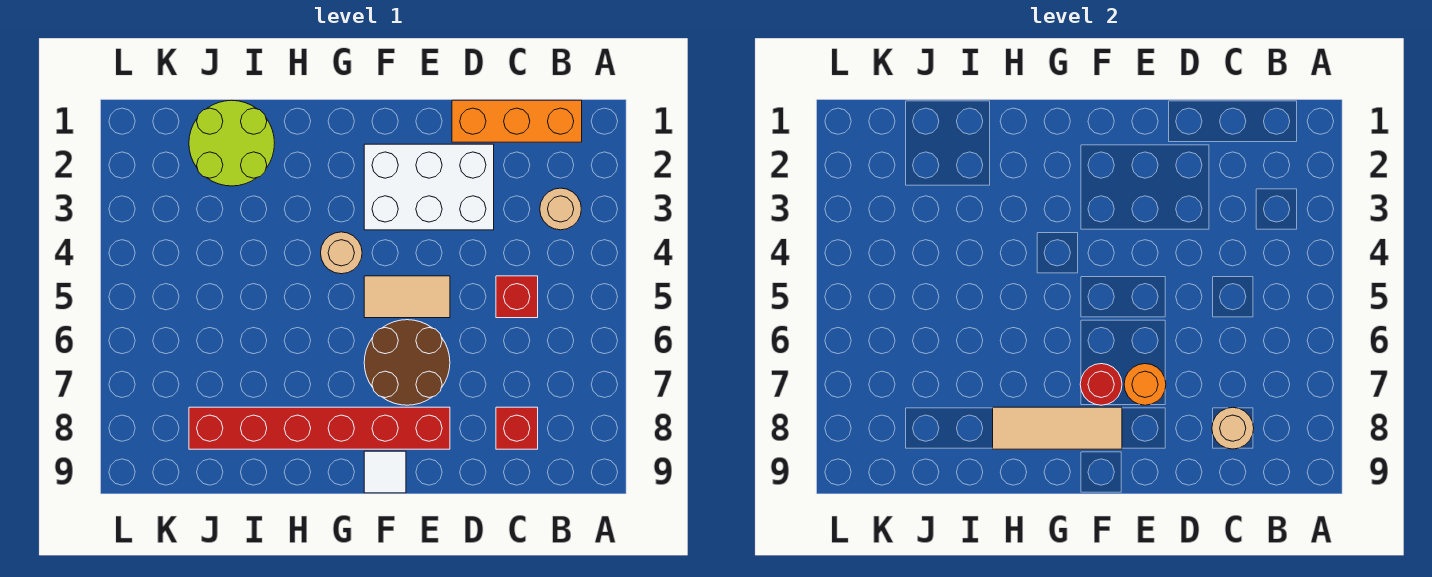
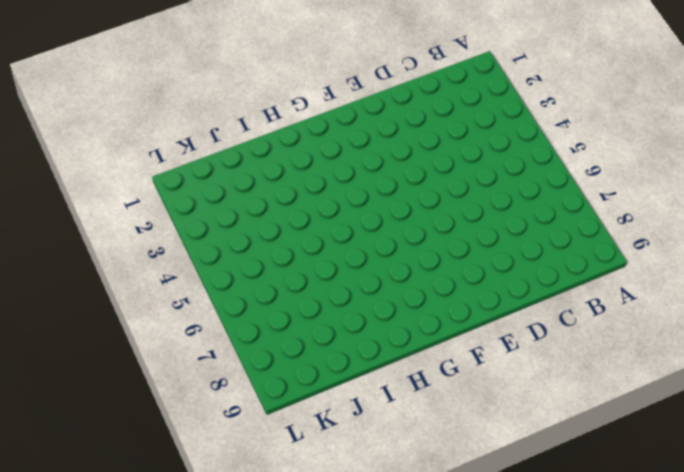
none -> orange 1x3 brick [452,100,582,142]
none -> tan 1x1 round brick [540,188,581,230]
none -> red 1x1 brick [496,276,538,318]

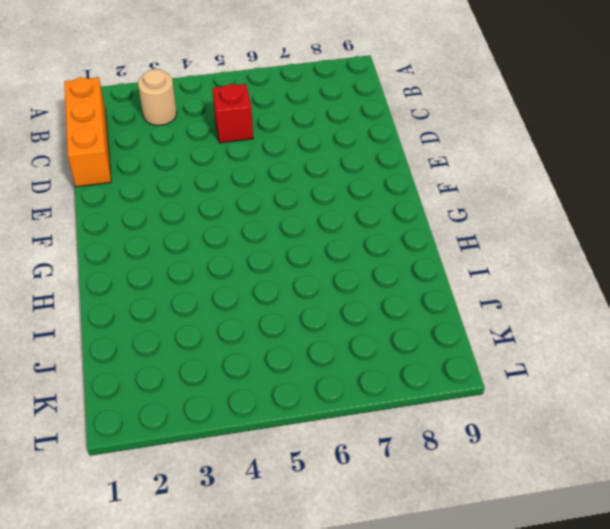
none -> red 1x1 brick [496,407,538,449]
none -> white 2x3 brick [364,144,494,230]
none -> tan 1x2 tile [364,276,450,318]

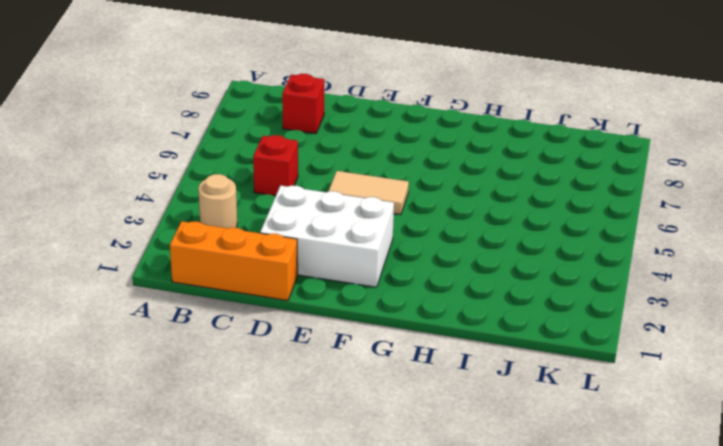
none -> brown 2x2 round brick [364,320,450,405]
none -> red 1x6 brick [189,407,450,449]
none -> white 1x1 tile [364,451,406,493]

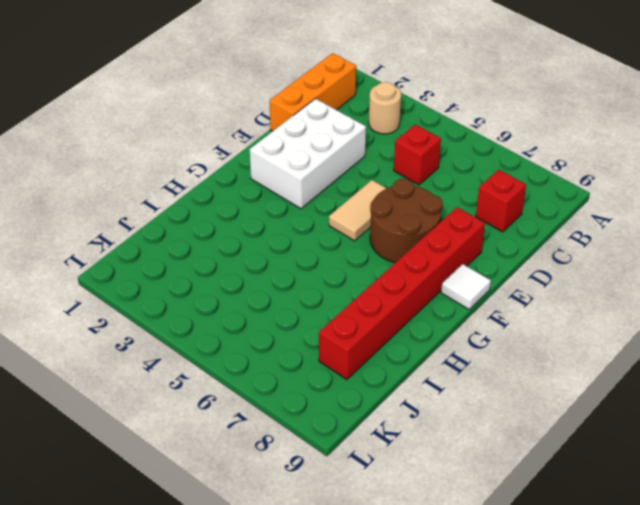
none -> tan 1x1 round brick [321,232,362,274]
none -> lime 2x2 round brick [189,100,275,186]
none -> tan 1x1 round brick [1212,407,1254,449]

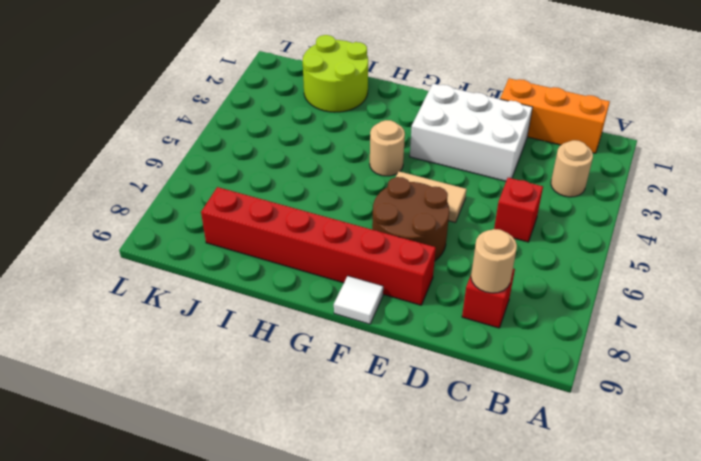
none -> orange 1x1 round brick [1124,364,1166,405]
none -> red 1x1 round brick [1080,364,1122,405]
none -> tan 1x3 tile [993,407,1122,449]

